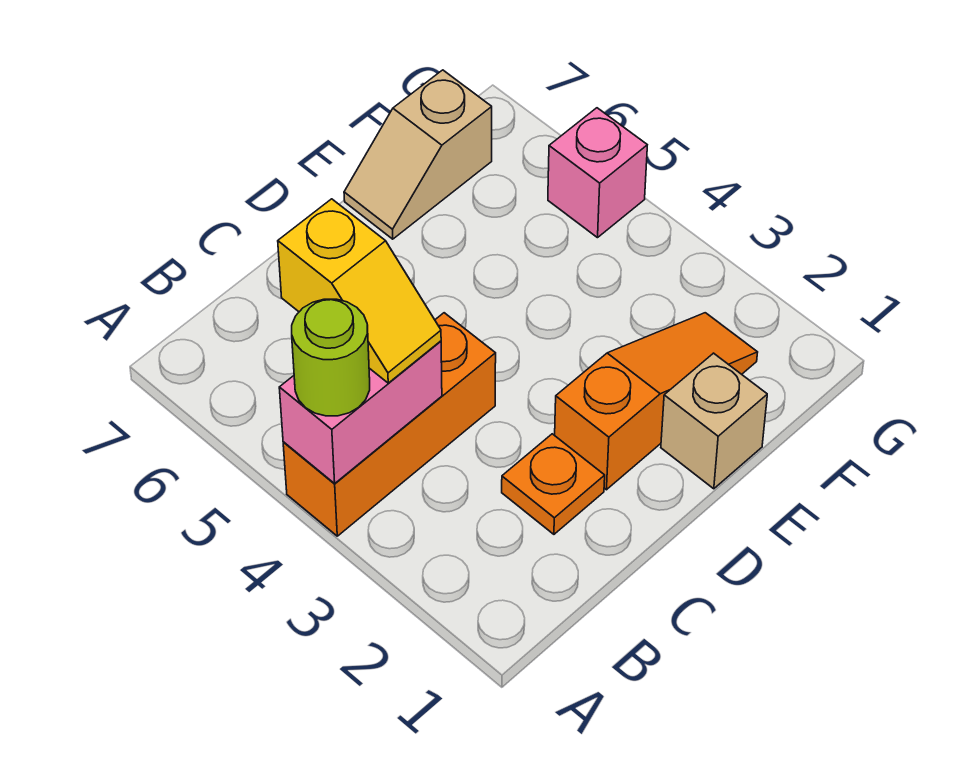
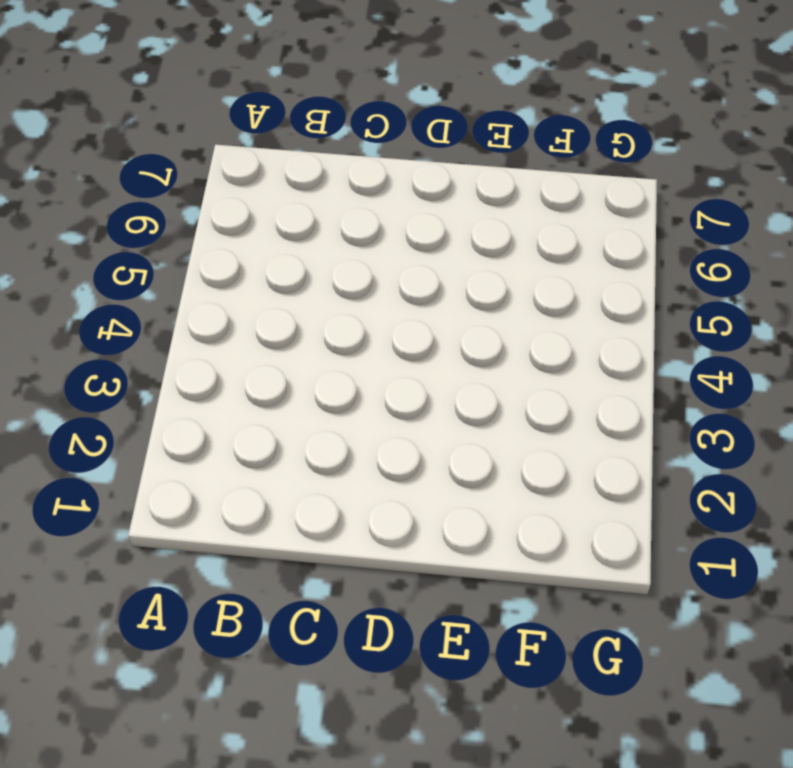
none -> orange 1x3 brick [283,313,496,536]
none -> orange 1x1 plate [502,434,605,534]

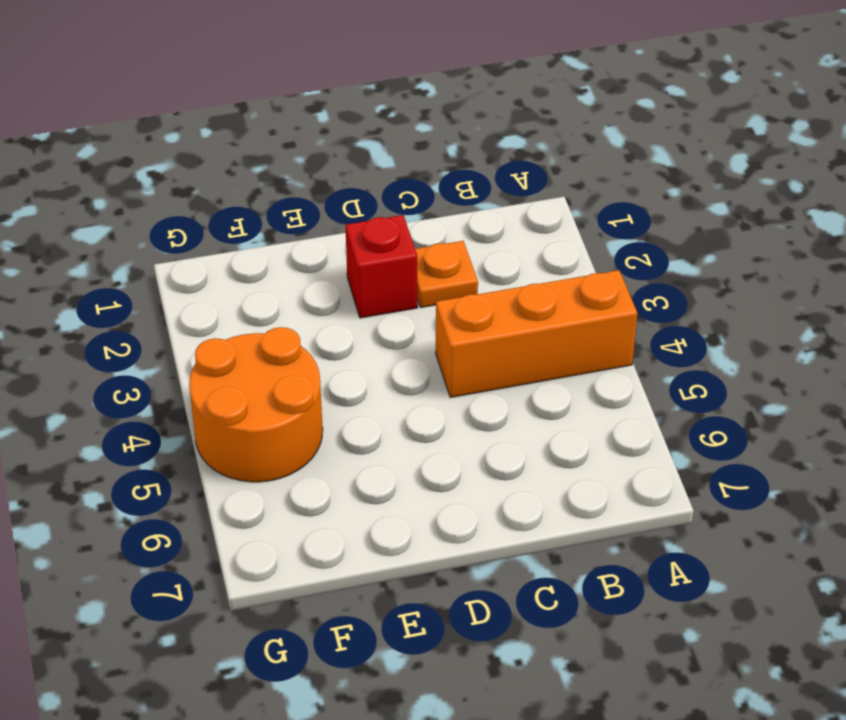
red 1x1 brick [345,215,417,318] -> orange 1x3 slope [555,313,758,490]
orange 2x2 round brick [189,327,323,482] -> pink 1x1 brick [548,108,647,238]
none -> tan 1x1 brick [661,353,767,489]
none -> tan 1x2 slope [344,70,492,239]

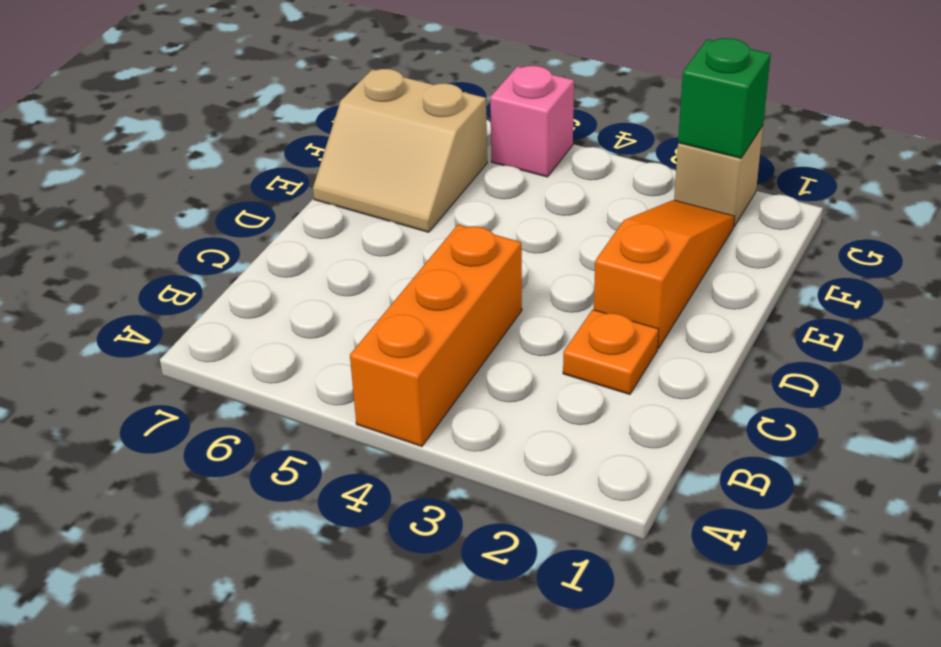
tan 2x2 slope [313,69,487,232] -> tan 1x2 slope [344,70,492,239]
tan 1x1 brick [674,126,763,226] -> tan 1x1 brick moved to [661,353,767,489]
green 1x1 brick [678,38,771,158] -> none
none -> pink 1x2 brick [279,341,442,483]
none -> lime 1x1 round brick [292,299,370,416]

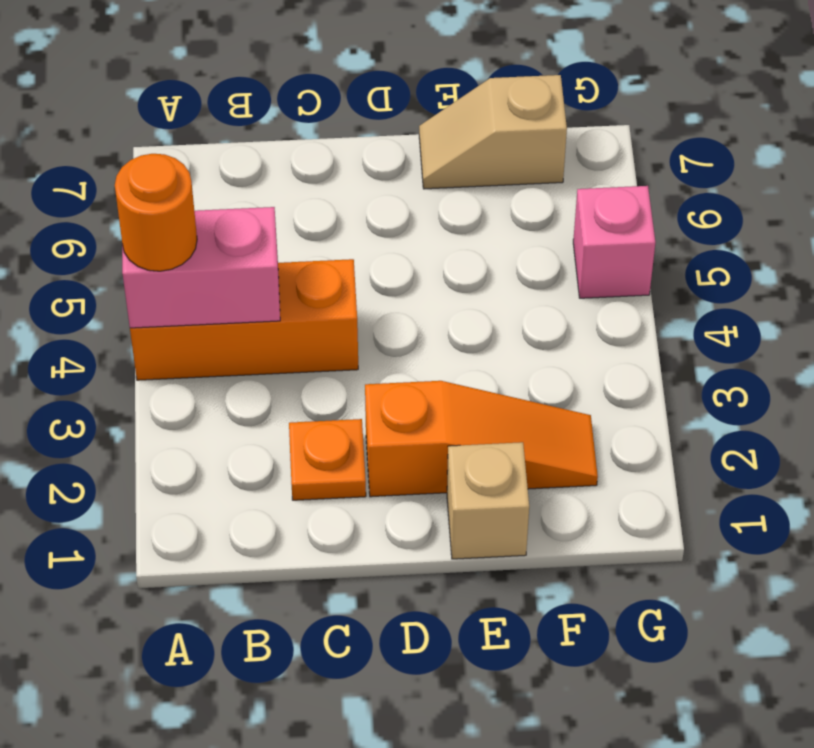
orange 1x1 round brick [115,154,197,271] -> lime 1x1 round brick [292,299,370,416]
none -> yellow 1x2 slope [278,199,441,383]

